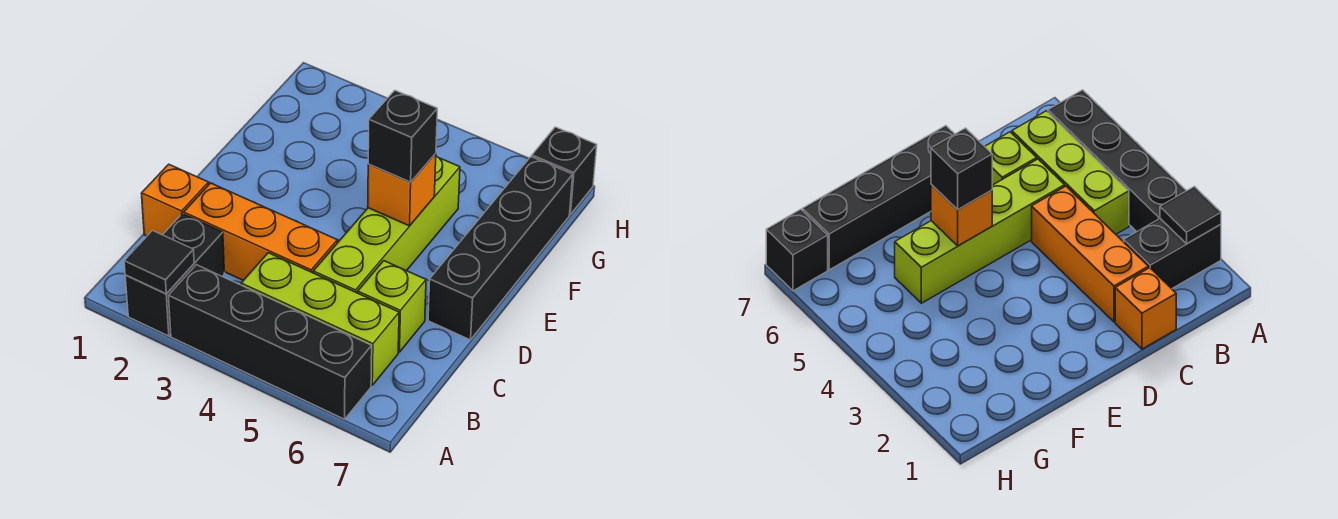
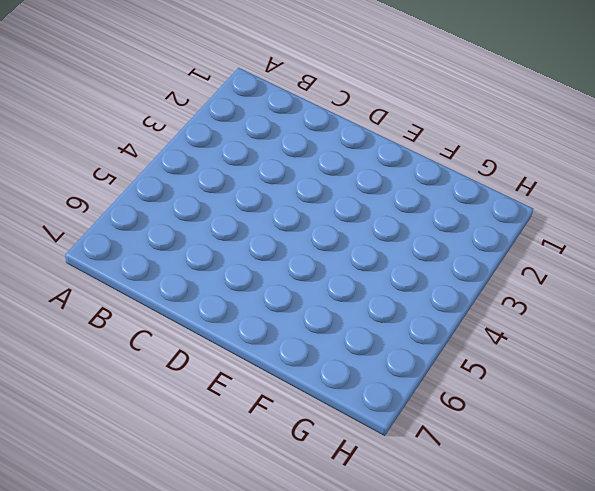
none -> black 1x2 brick [125,214,225,336]
none -> black 1x4 brick [169,265,372,419]
none -> lime 1x3 brick [241,253,399,385]

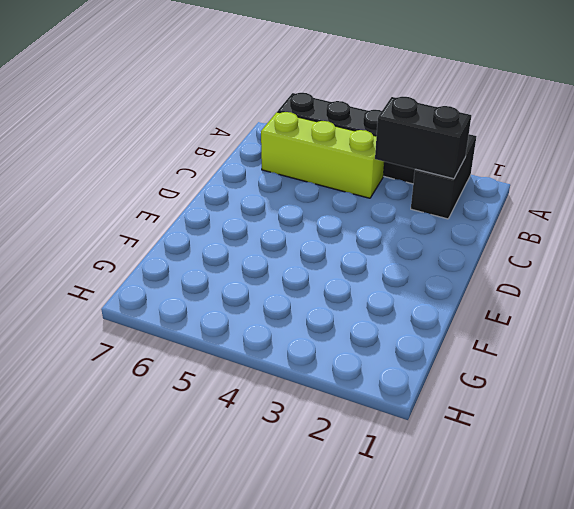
black 1x2 brick [375,97,471,179] -> none
none -> orange 1x1 brick [141,164,209,236]
none -> orange 1x3 brick [184,183,337,280]
none -> lime 1x4 brick [313,156,460,293]

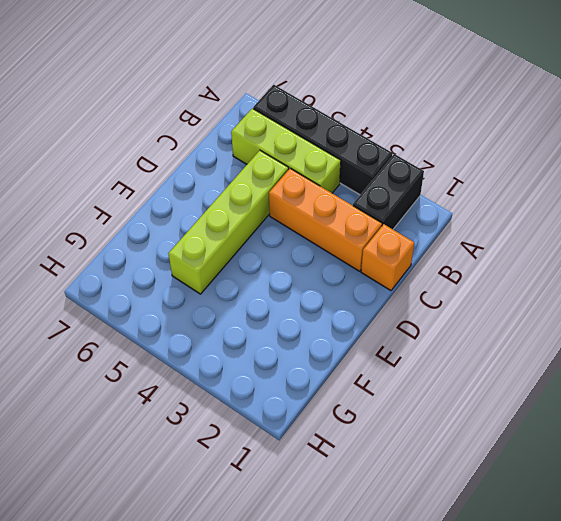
none -> lime 1x1 brick [358,261,426,352]
none -> black 1x4 brick [428,157,573,340]
none -> black 1x1 brick [532,127,597,215]

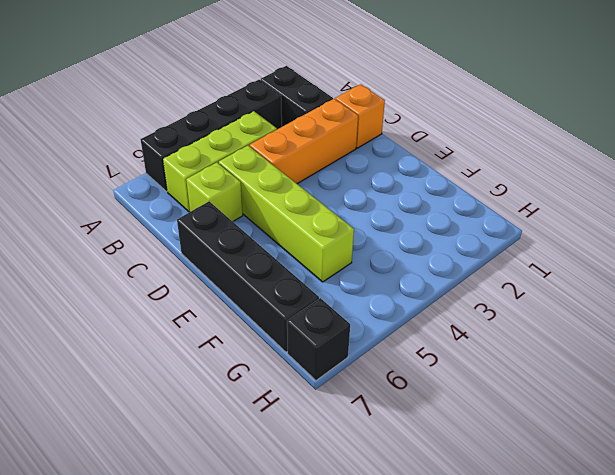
none -> black 1x1 tile [124,231,194,294]
none -> orange 1x1 brick [368,153,436,226]
none -> black 1x1 brick [368,91,437,182]

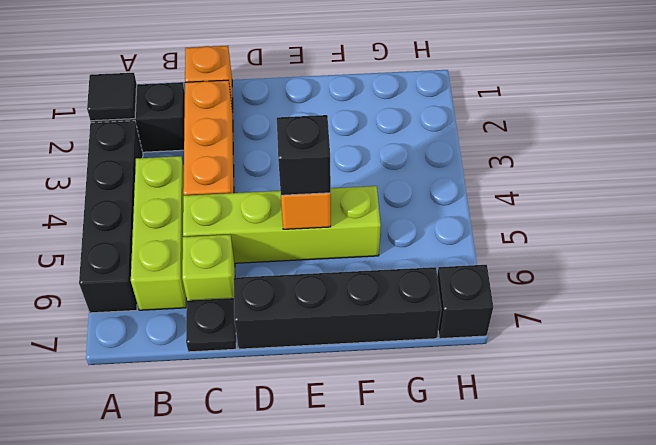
black 1x1 plate [186,298,236,352] -> none

